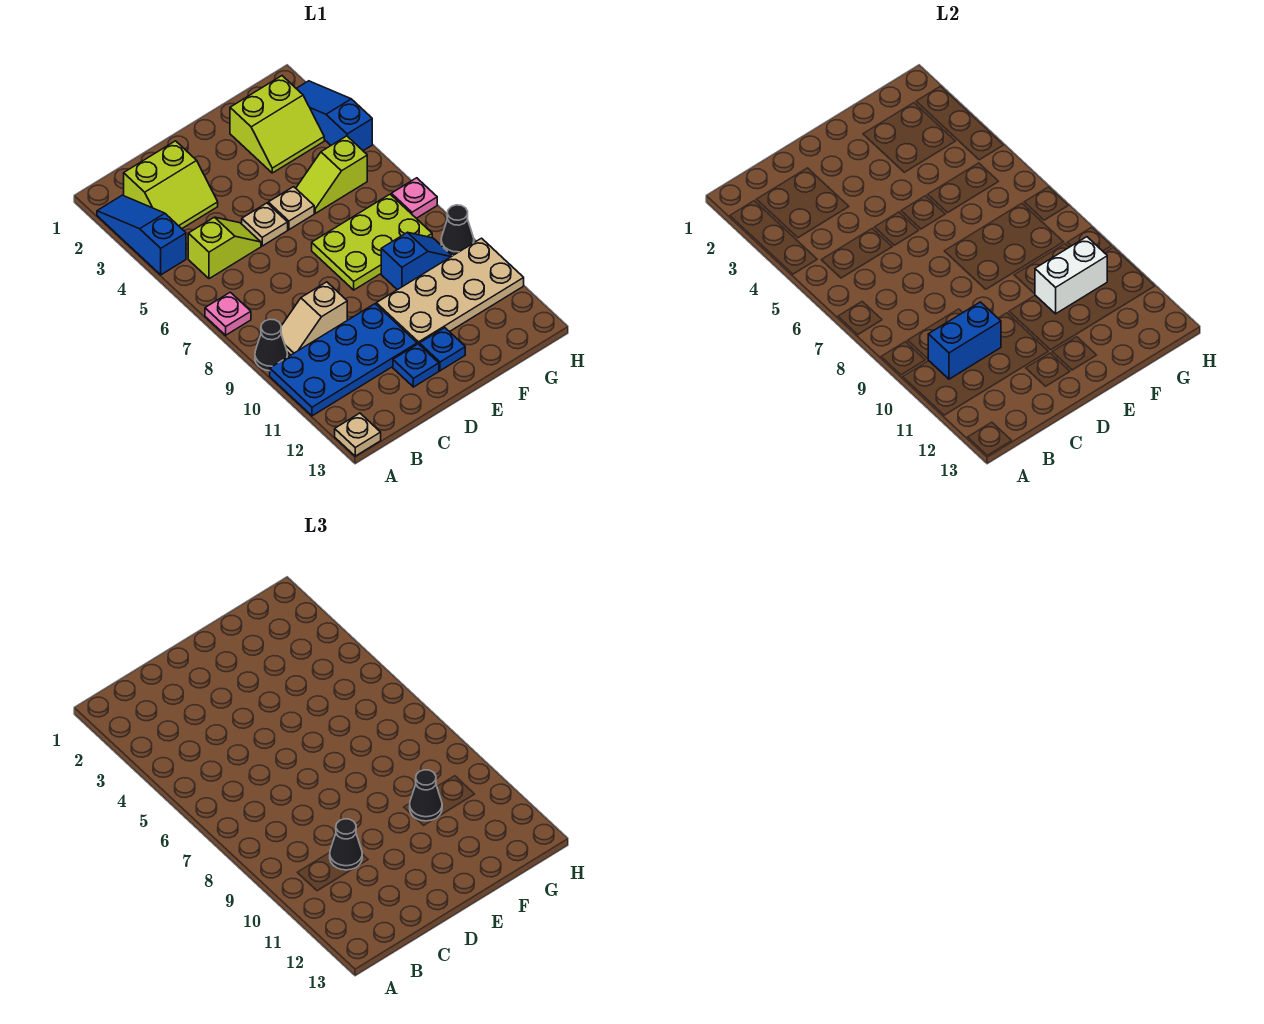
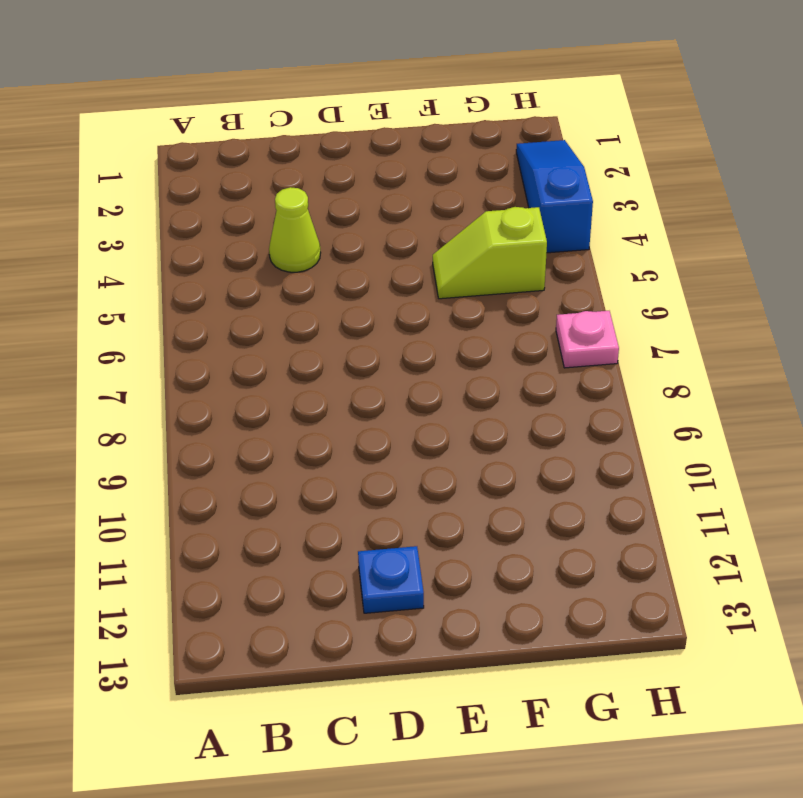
lime 1x1 cone [269,187,321,272] -> none
none -> blue 1x3 slope [97,195,186,275]
none -> pink 1x1 plate [205,292,251,335]
none -> black 1x1 cone [255,319,287,371]

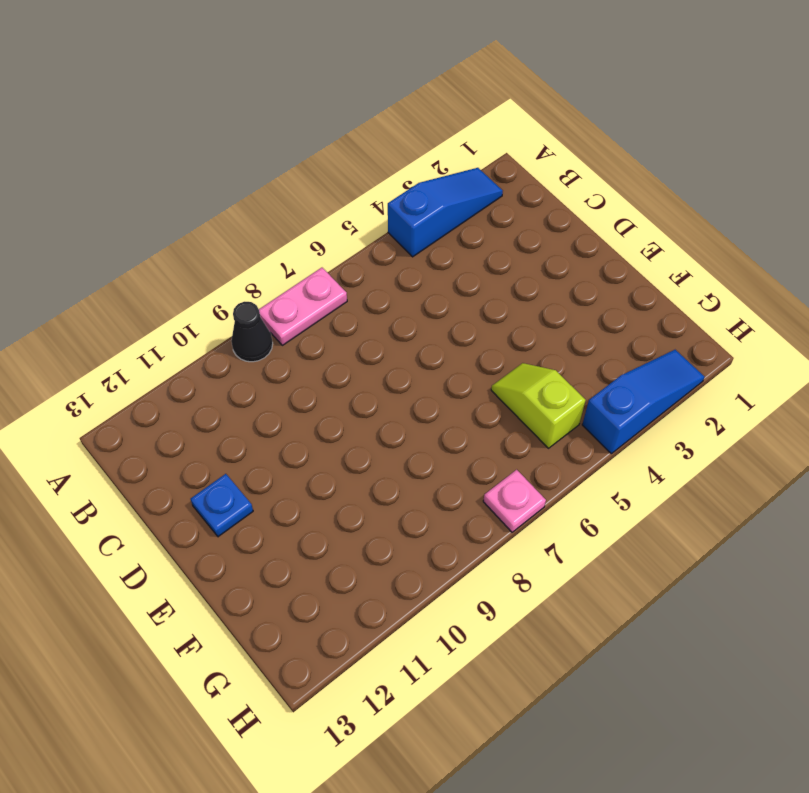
pink 1x2 plate [259,268,347,345] -> pink 1x1 plate [205,292,251,335]
none -> blue 2x4 plate [270,304,417,416]
none -> tan 1x1 plate [335,413,381,456]
none -> lime 2x2 slope [124,141,218,229]

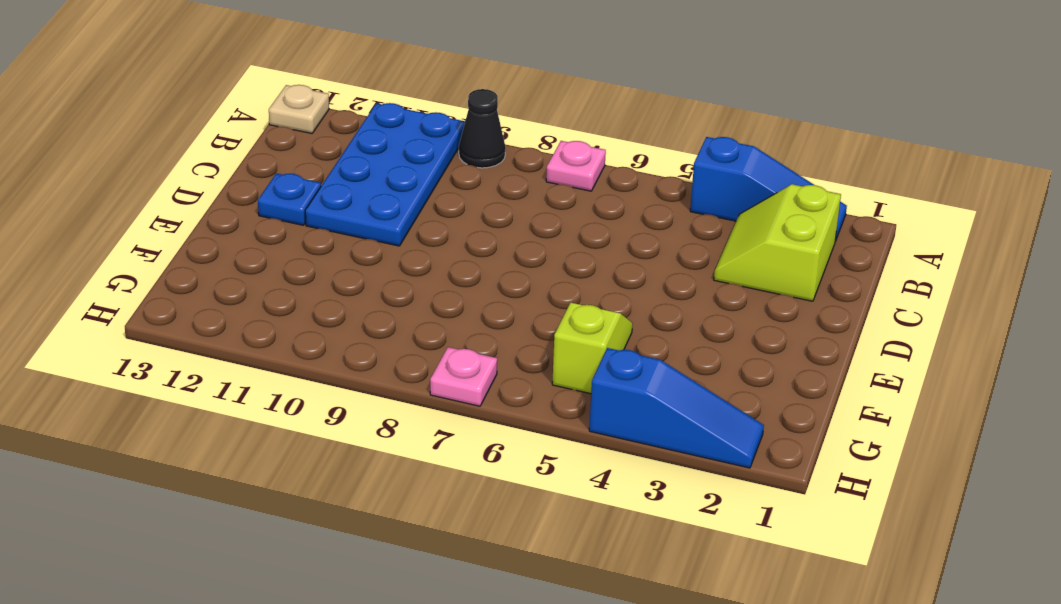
none -> lime 1x2 slope [188,217,261,279]
none -> tan 1x2 slope [281,282,347,355]
none -> tan 1x1 plate [242,203,288,246]

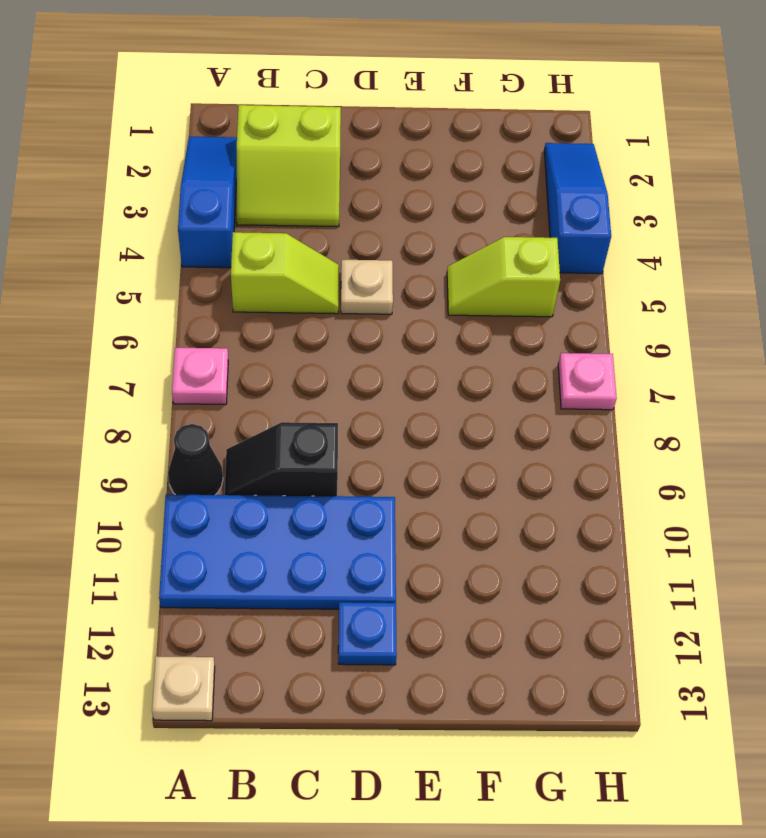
black 1x2 slope [224,422,338,496] -> tan 1x2 slope [281,282,347,355]
none -> tan 1x1 plate [268,187,314,230]
none -> lime 2x3 plate [312,194,432,290]
none -> tan 2x4 plate [376,238,524,345]

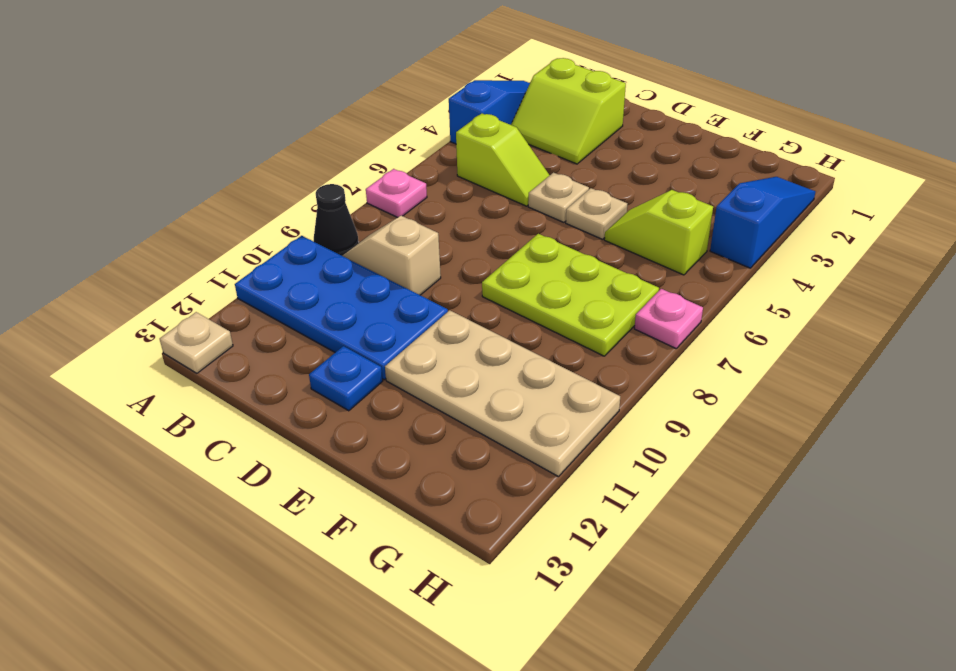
none -> blue 1x1 plate [420,328,465,371]
none -> lime 2x2 slope [230,76,324,173]
none -> blue 1x2 slope [381,232,452,290]

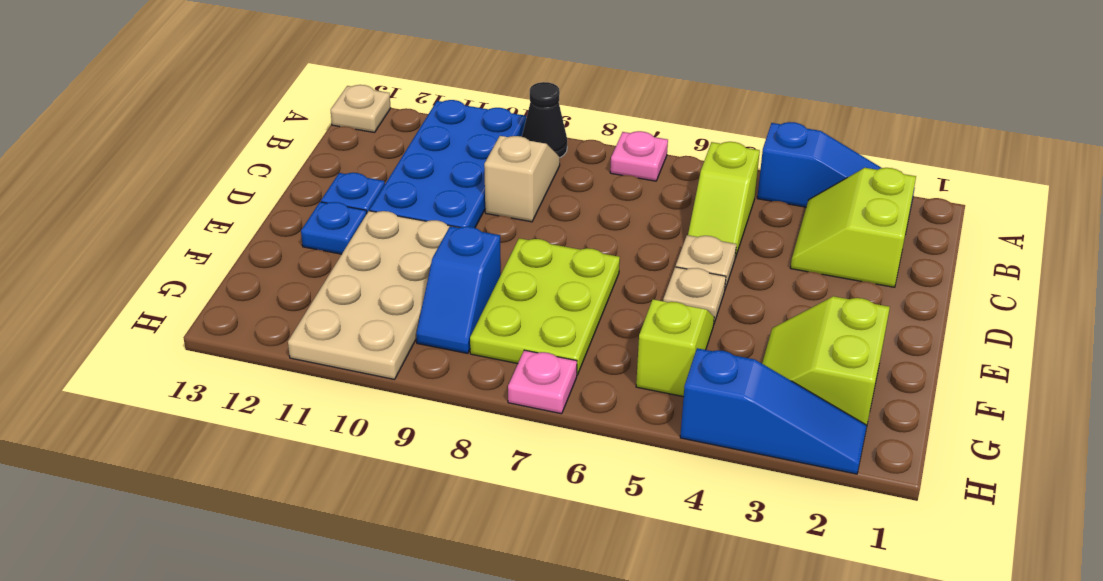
none -> black 1x1 cone [441,205,474,256]
none -> blue 1x2 brick [928,302,1001,379]
none -> white 1x2 brick [1035,237,1107,314]

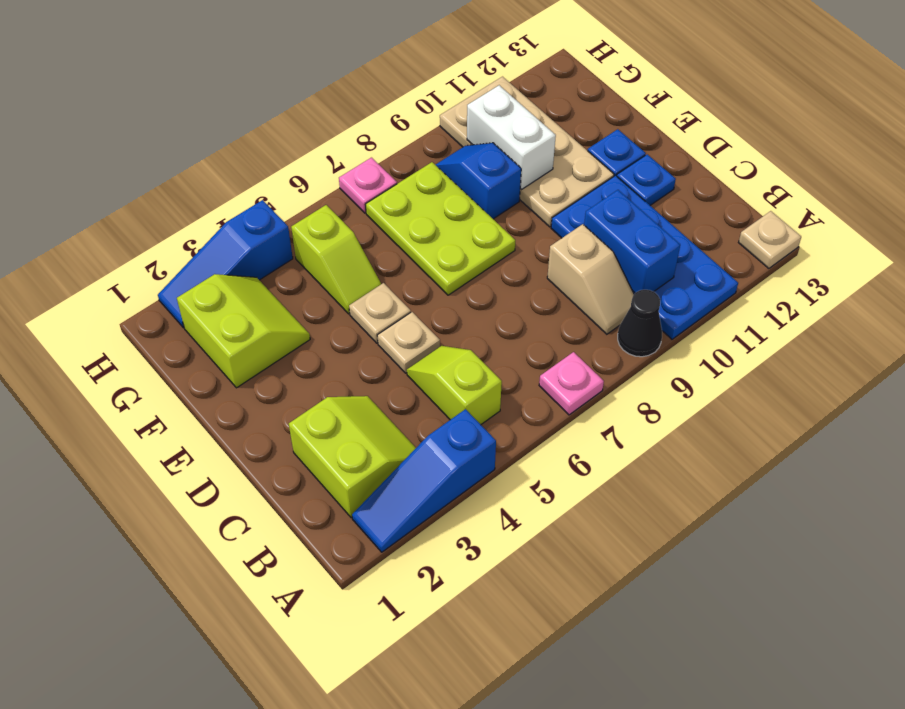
none -> black 1x1 cone [441,205,474,256]
none -> black 1x1 cone [330,819,362,870]
none -> black 1x1 cone [410,770,442,821]

